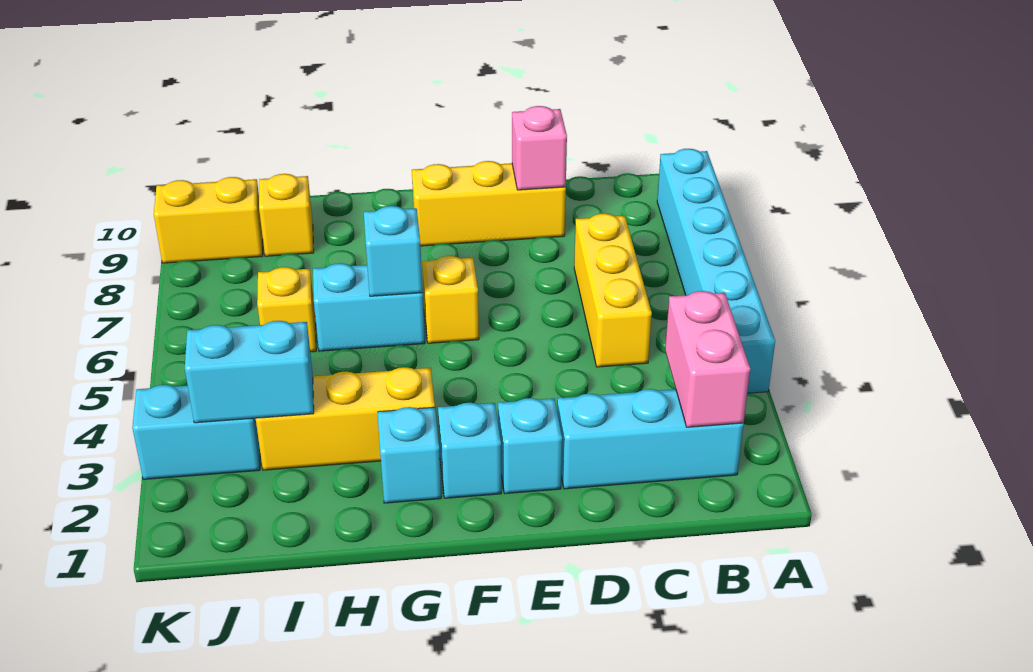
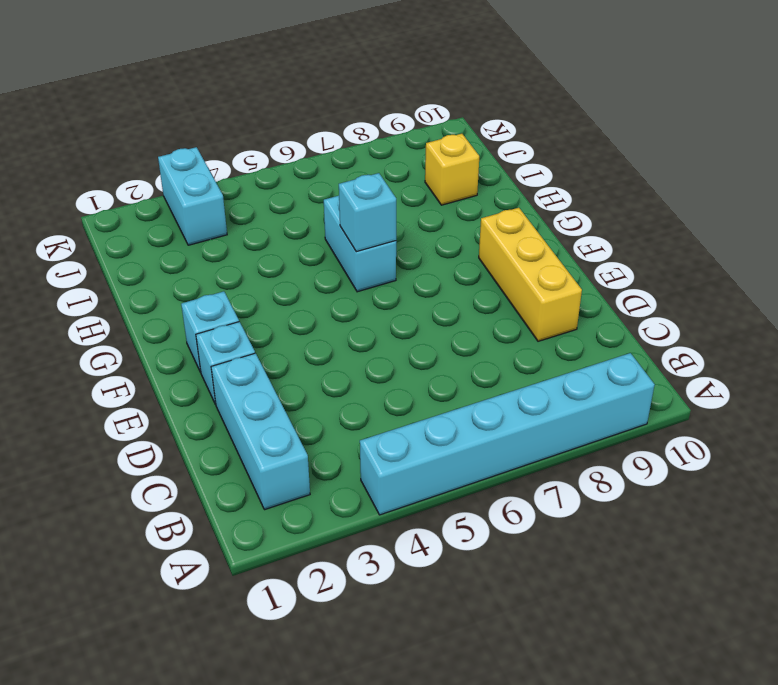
none -> yellow 1x3 brick [574,213,652,367]
none -> yellow 1x1 brick [422,256,479,343]
none -> cyan 1x1 brick [378,407,441,503]

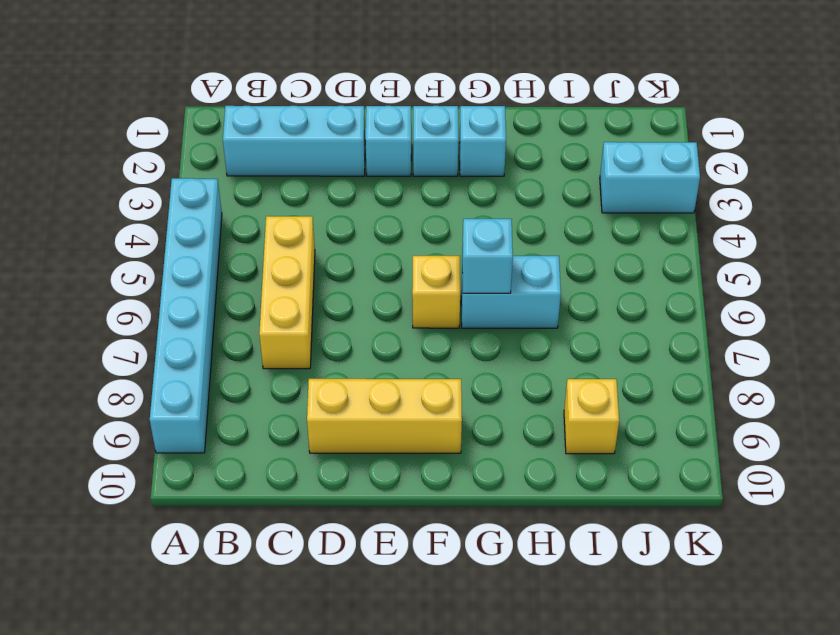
none -> yellow 1x3 brick [256,367,435,470]
none -> yellow 1x1 brick [257,267,316,352]
none -> yellow 1x2 brick [154,177,263,263]

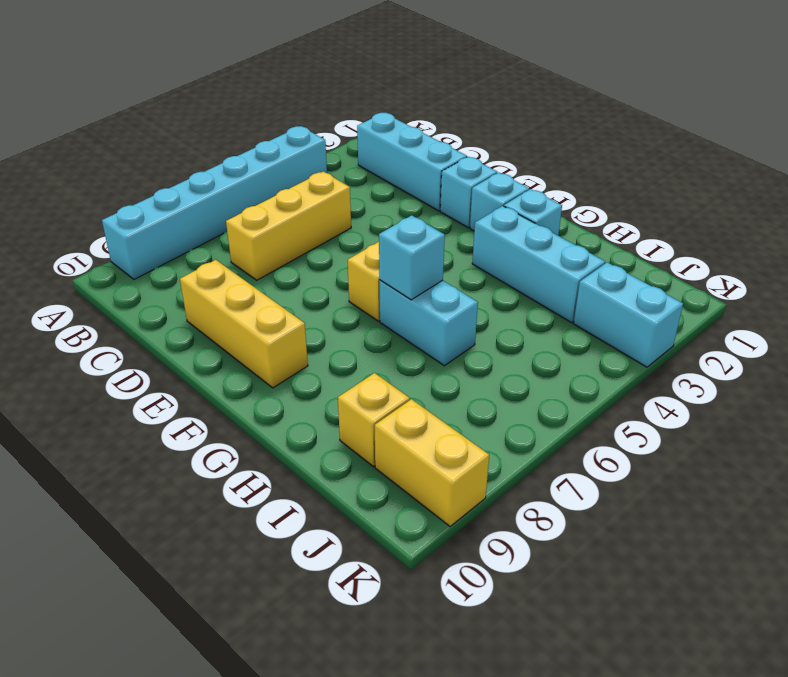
cyan 1x3 brick [472,206,605,323] -> yellow 1x3 brick [256,367,435,470]
none -> yellow 1x1 brick [257,267,316,352]
none -> pink 1x2 brick [665,291,750,427]
none -> pink 1x1 brick [512,106,567,190]

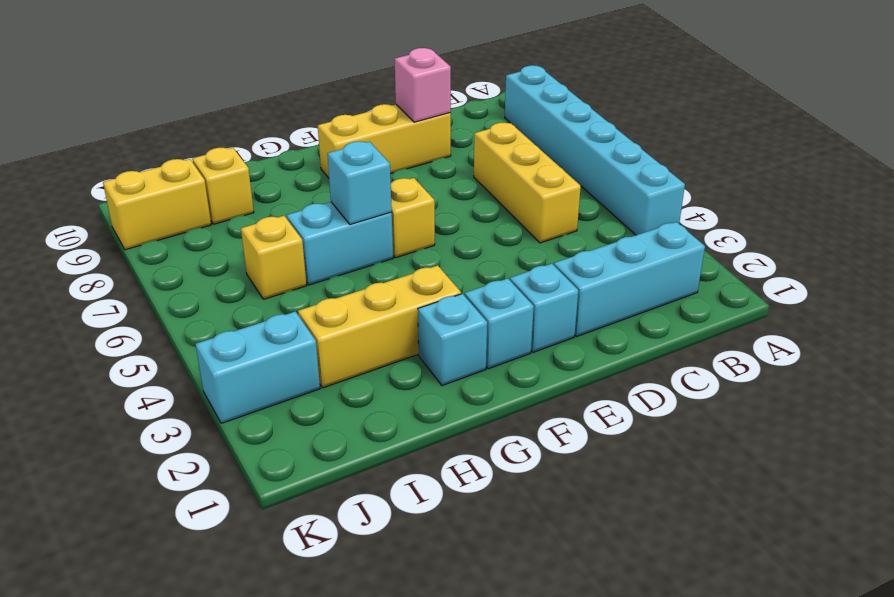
none -> pink 1x2 brick [665,291,750,427]
none -> cyan 1x2 brick [185,321,314,423]

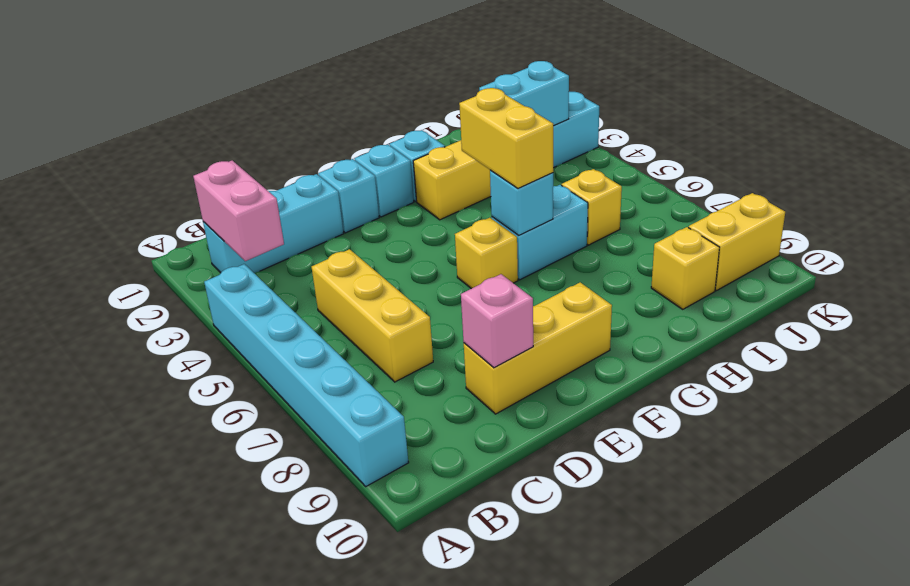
yellow 1x2 brick [459,88,553,188] -> none

